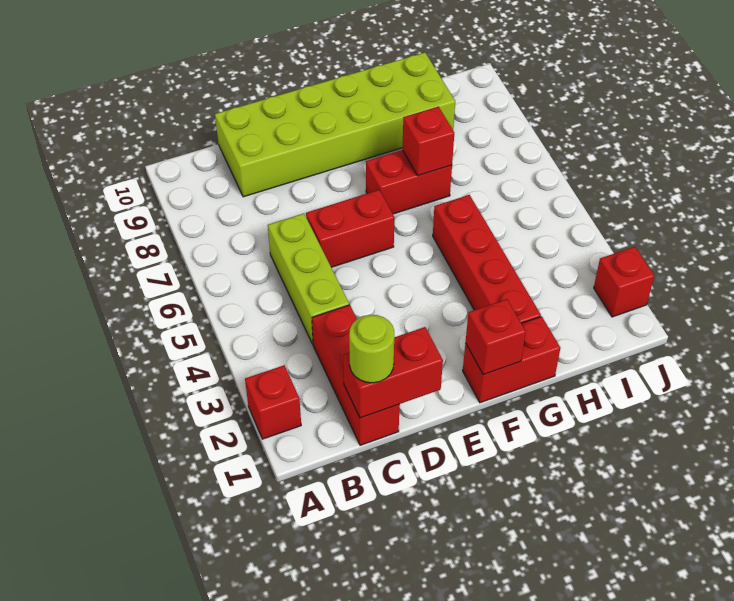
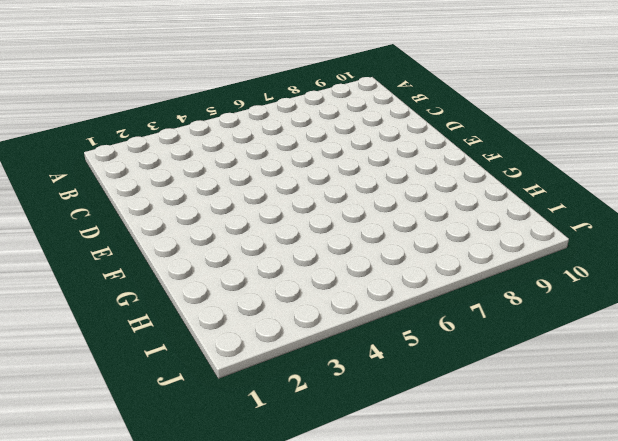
none -> red 1x1 brick [245,365,301,439]
none -> red 1x3 brick [312,305,400,445]
none -> lime 1x3 brick [268,213,349,344]

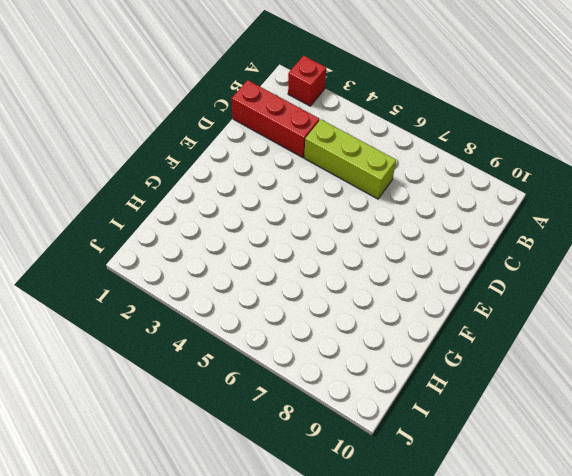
none -> lime 2x6 brick [215,53,455,197]
none -> red 1x2 brick [306,190,394,267]
none -> red 1x2 brick [463,316,560,403]

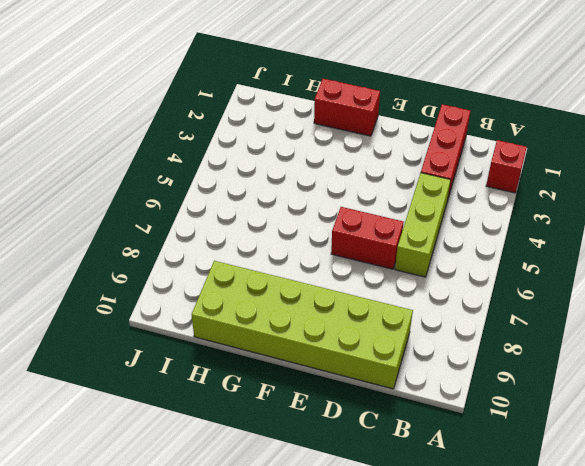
none -> red 1x2 brick [366,150,452,214]
none -> red 1x4 brick [433,195,541,323]
none -> red 1x1 brick [594,247,654,317]

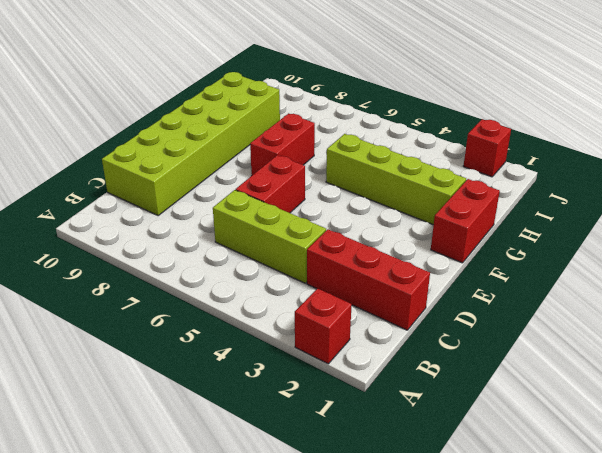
lime 1x4 brick [326,134,466,225] -> red 1x4 brick [433,195,541,323]
none -> red 1x2 brick [343,327,443,418]
none -> red 1x1 brick [466,299,526,375]
none -> red 1x1 brick [402,106,454,176]

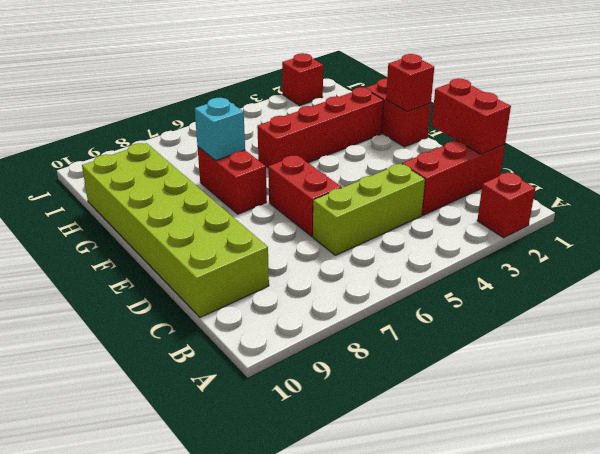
cyan 1x1 brick [195,98,245,161] -> red 1x1 brick [402,106,454,176]
none -> lime 1x1 round brick [349,315,394,383]

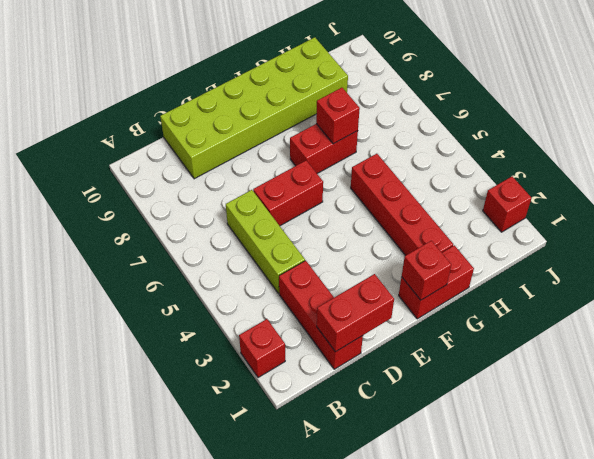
none -> lime 1x1 round brick [349,315,394,383]

